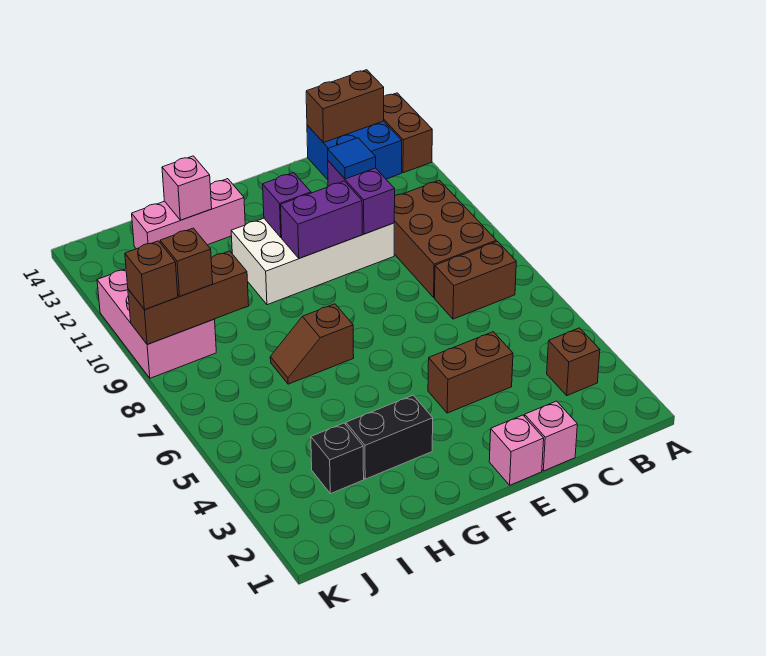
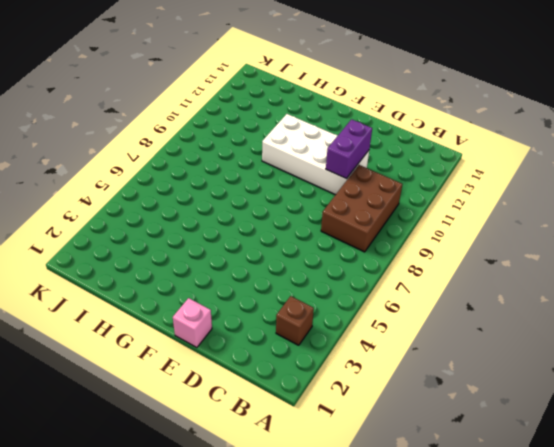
none -> brown 1x2 brick [384,93,432,173]
none -> brown 1x2 brick [435,241,516,319]
none -> blue 2x2 brick [307,121,402,180]

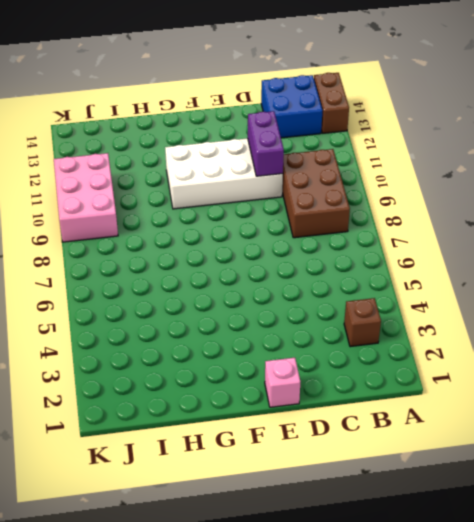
none -> brown 1x2 brick [435,241,516,319]
none -> pink 1x1 brick [525,401,577,471]
none -> brown 1x2 brick [428,332,513,413]

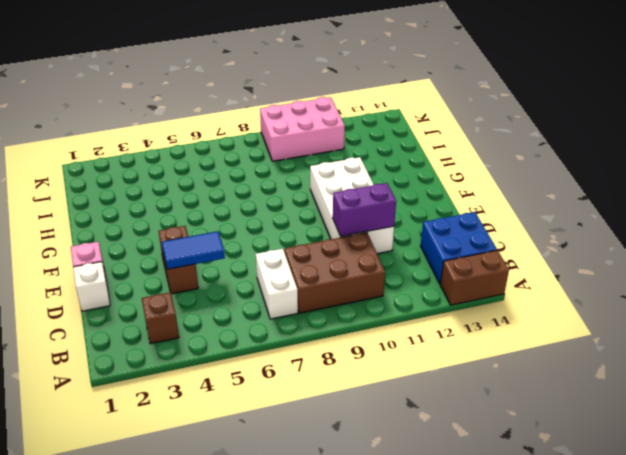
white 1x2 brick [256,249,298,319] -> brown 1x2 brick [435,241,516,319]
white 1x1 brick [73,262,110,311] -> pink 1x1 brick [525,401,577,471]
blue 1x2 tile [162,231,225,269] -> none
none -> black 1x2 brick [346,395,433,479]
none -> brown 1x2 slope [270,304,354,384]
none -> pink 1x3 brick [132,179,245,249]

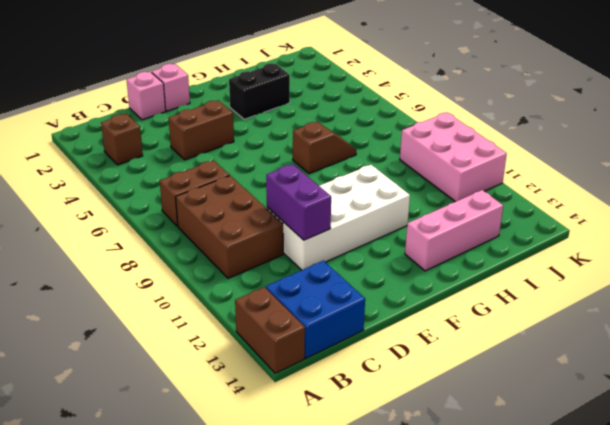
none -> black 1x1 brick [311,423,364,494]
none -> brown 1x2 brick [306,70,384,143]
none -> purple 1x2 brick [281,181,362,258]

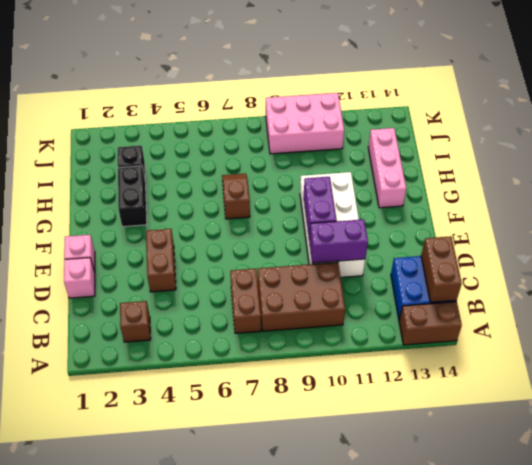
none -> purple 1x1 brick [263,173,311,237]
none -> pink 1x1 brick [162,156,212,220]
none -> brown 1x3 brick [128,251,249,345]

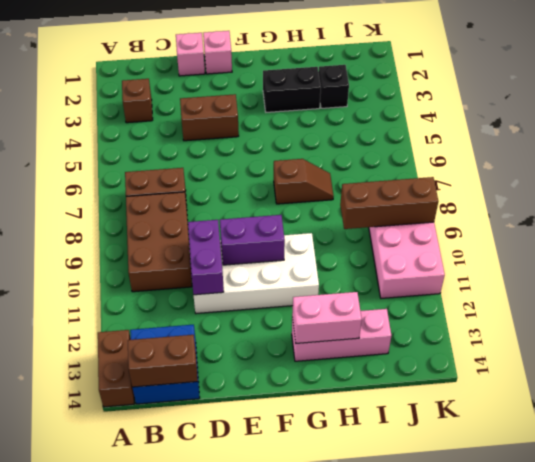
pink 1x2 brick [292,292,362,343] -> pink 1x1 brick [162,156,212,220]
none -> purple 1x1 brick [263,173,311,237]
none -> blue 1x1 tile [328,138,376,179]
none -> brown 1x1 brick [160,228,213,296]

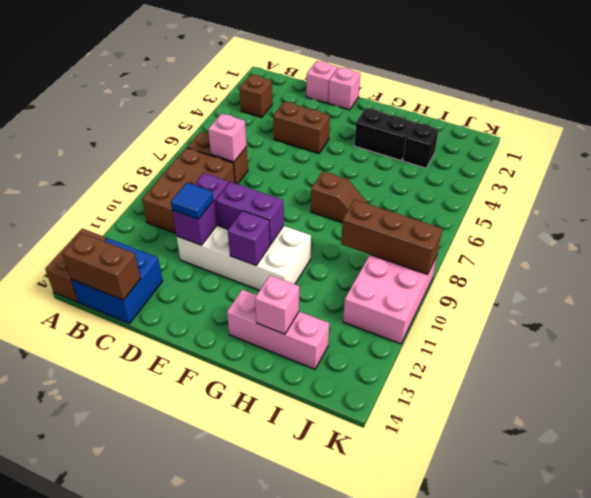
pink 1x1 brick [208,113,247,162] -> none
none -> brown 1x1 brick [160,228,213,296]
none -> brown 1x1 brick [125,241,178,310]

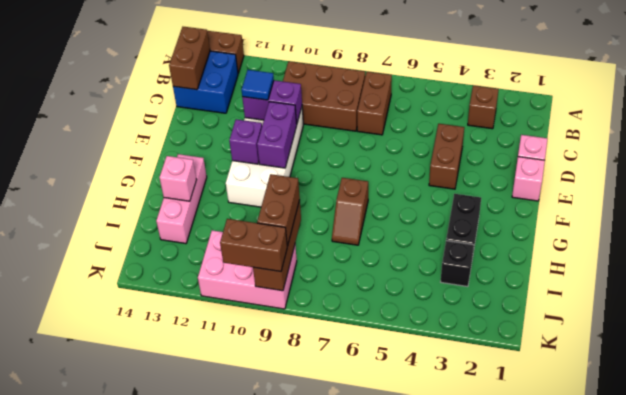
brown 1x2 brick [257,174,300,246] -> brown 1x1 brick [160,228,213,296]
brown 1x2 brick [220,219,287,272] -> brown 1x1 brick [125,241,178,310]

